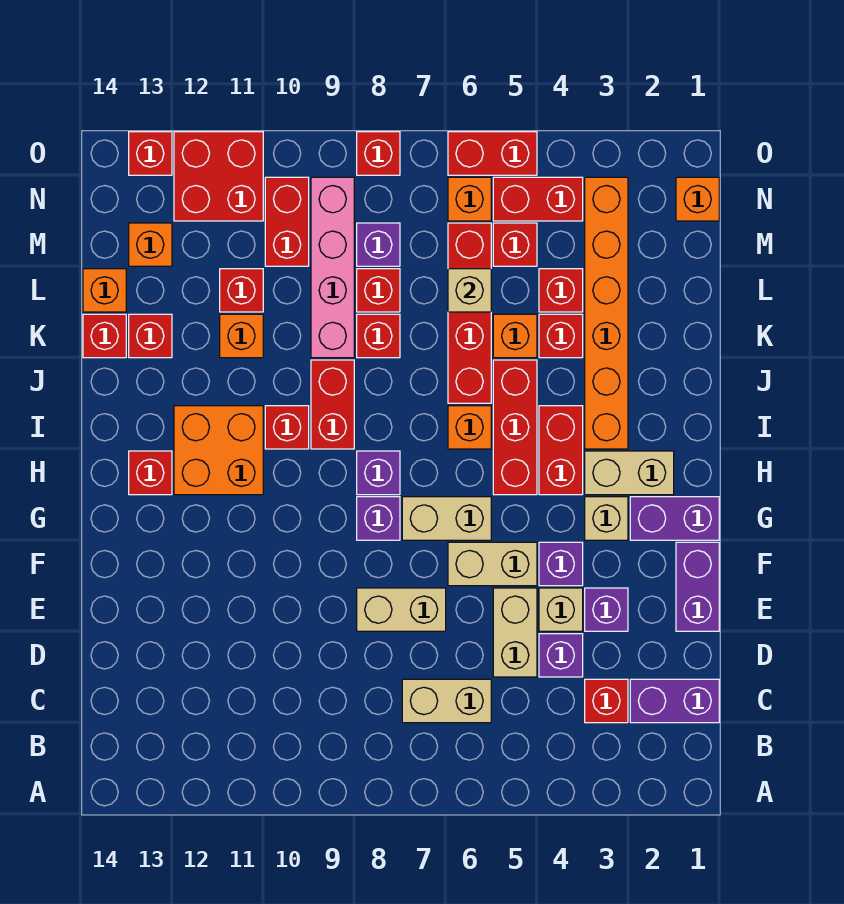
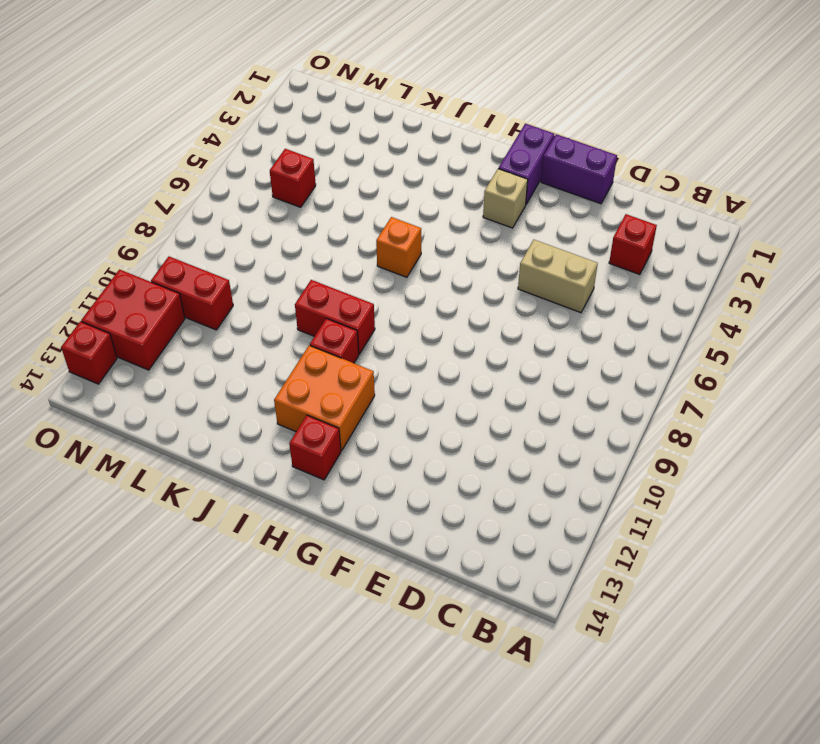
none -> purple 1x2 brick [630,679,719,723]
none -> tan 1x2 brick [402,679,491,723]
none -> purple 1x1 brick [539,634,583,677]
none -> purple 1x1 brick [585,588,628,631]

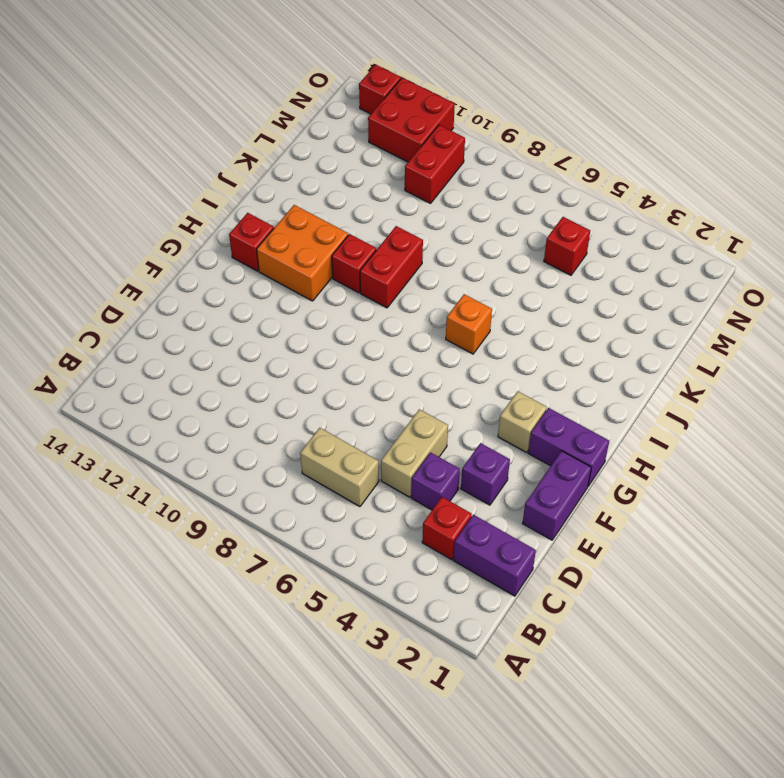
none -> tan 1x1 brick [539,588,583,631]
none -> tan 1x2 brick [357,588,446,631]
none -> purple 1x1 brick [539,542,583,586]
none -> tan 1x2 brick [448,542,537,586]

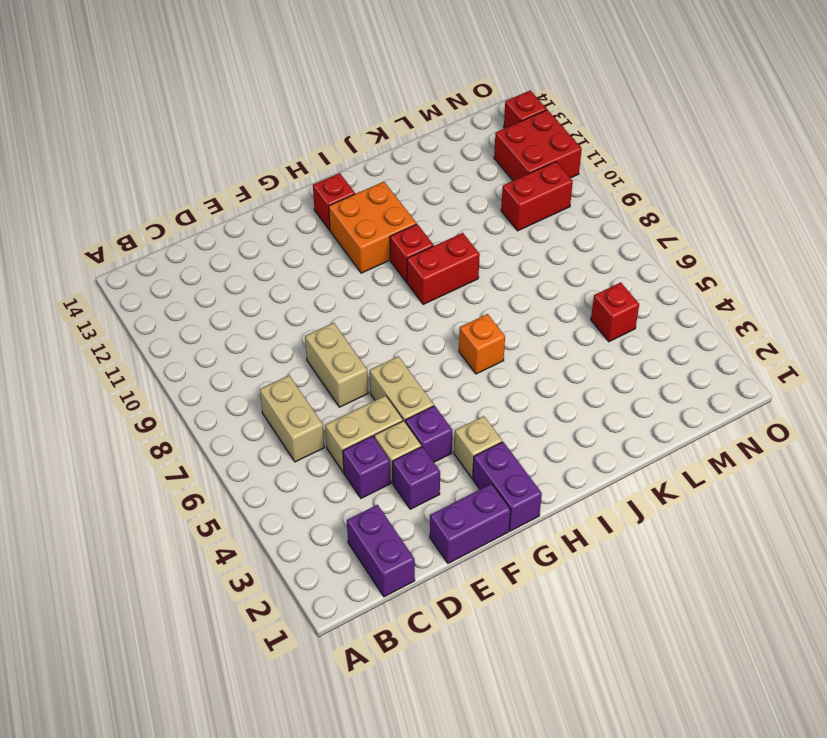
none -> red 1x1 brick [585,679,628,723]
none -> tan 1x2 brick [402,497,491,540]
none -> purple 1x1 brick [357,497,400,540]
none -> tan 1x2 brick [585,451,674,495]

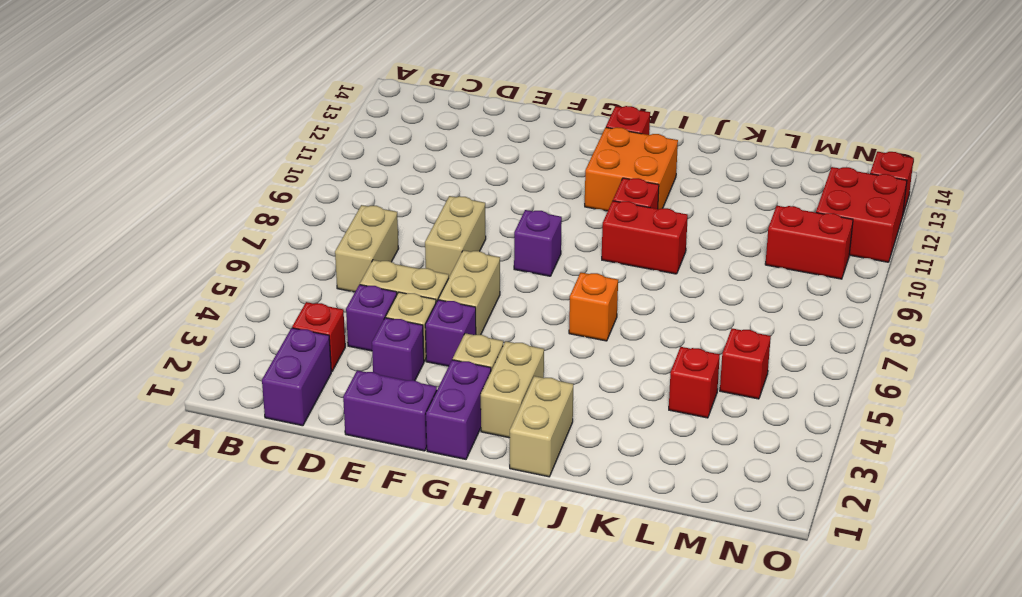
tan 1x2 brick [510,376,573,477] -> tan 1x2 brick moved to [402,497,491,540]
none -> red 1x2 brick [539,406,583,495]
none -> red 1x3 brick [493,360,537,495]
none -> purple 1x1 brick [357,451,400,495]
none -> orange 1x6 brick [585,177,628,449]

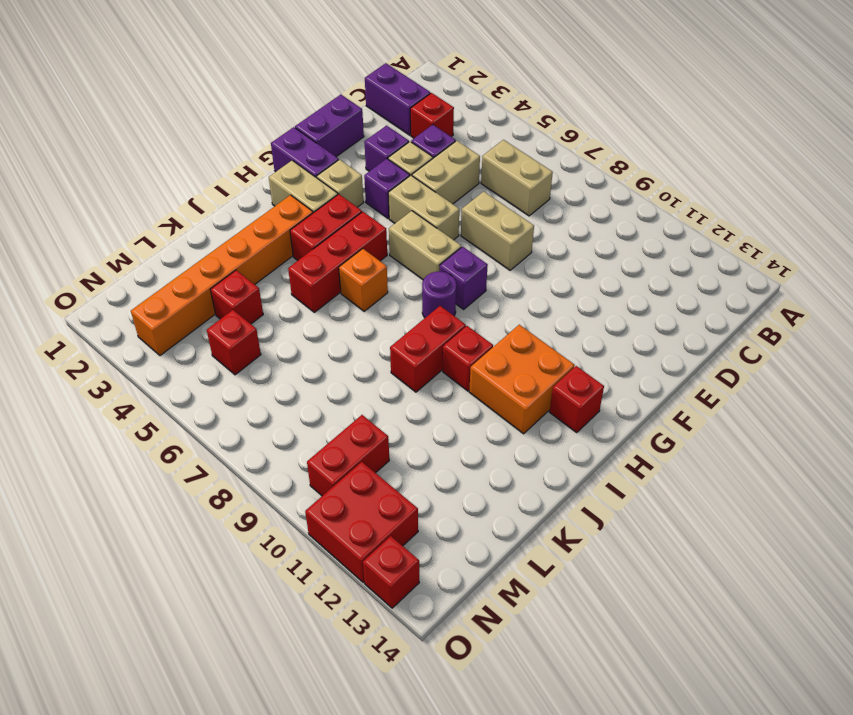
purple 1x1 round brick [422,272,456,318] -> purple 1x1 brick [357,451,400,495]
none -> red 1x4 brick [448,223,491,403]
none -> red 1x1 brick [539,314,583,358]
none -> orange 1x1 brick [493,314,537,358]
none -> red 1x1 brick [357,314,400,358]

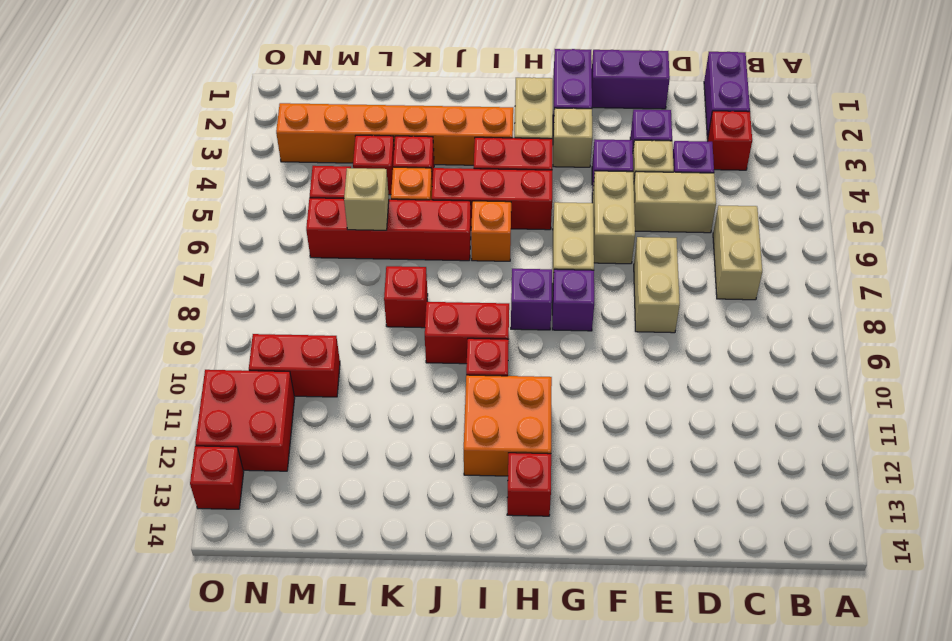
none -> pink 1x4 brick [311,177,354,358]
none -> orange 1x1 brick [220,314,263,358]
none -> red 1x1 brick [129,314,172,358]
none -> red 1x1 brick [83,314,126,358]

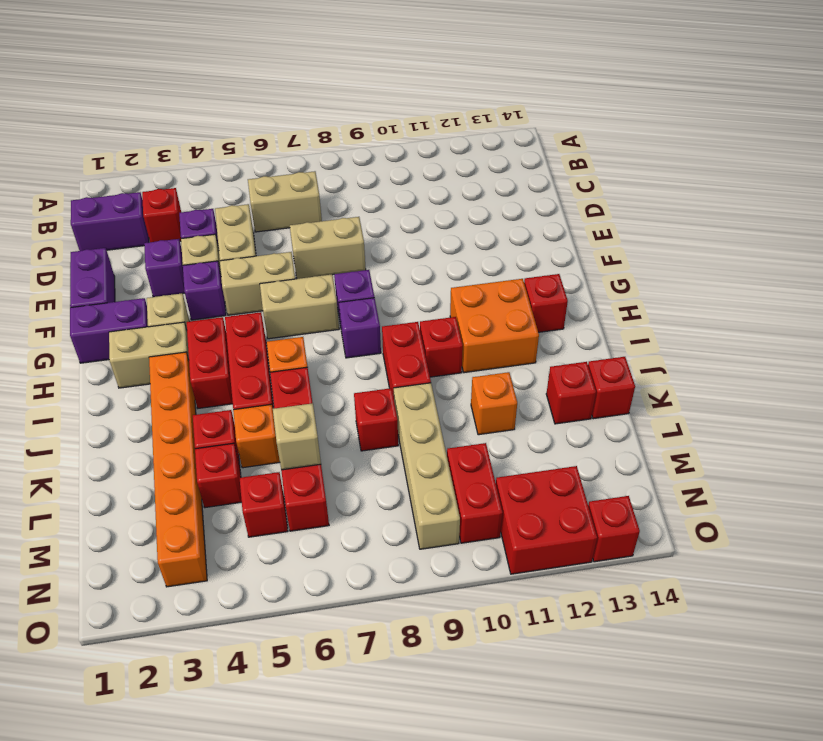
tan 1x4 brick [394,383,460,549] -> pink 1x4 brick [311,177,354,358]
none -> red 1x1 brick [357,269,400,312]
none -> red 1x1 brick [220,269,263,312]
none -> orange 1x1 brick [83,269,126,312]
none -> purple 1x1 brick [357,223,400,266]

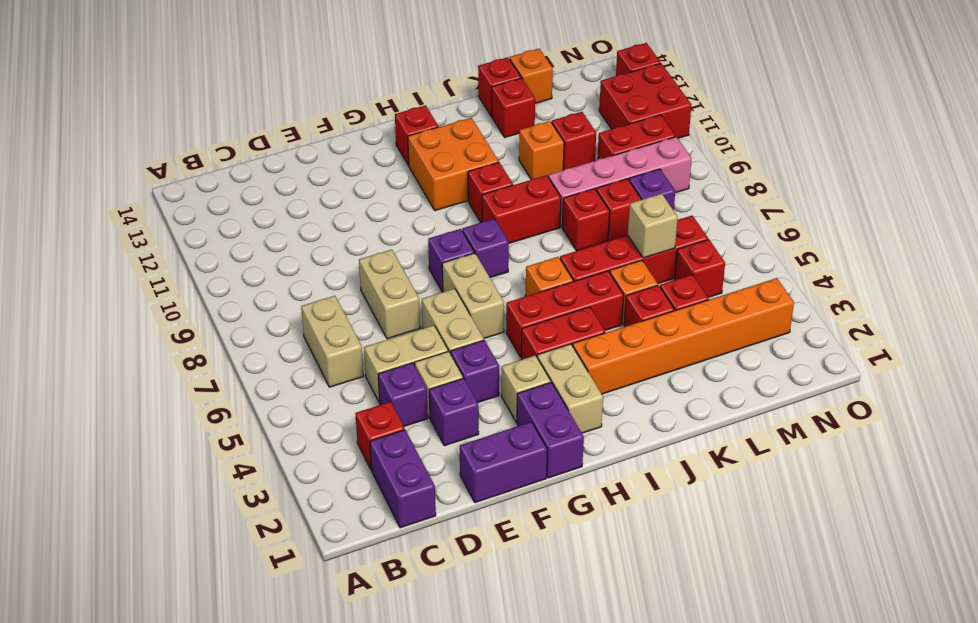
none -> orange 1x1 brick [129,223,172,266]
none -> orange 1x1 brick [676,177,719,221]
none -> red 1x2 brick [493,177,583,221]
none -> orange 1x1 brick [448,177,491,221]

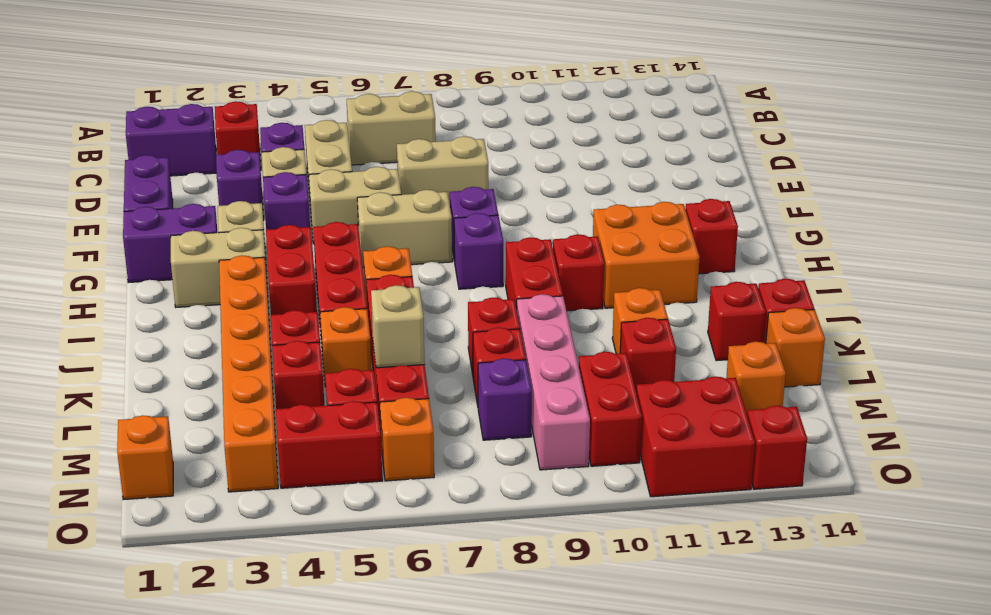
none -> red 1x2 brick [448,132,537,175]
none -> red 1x1 brick [357,132,400,175]

